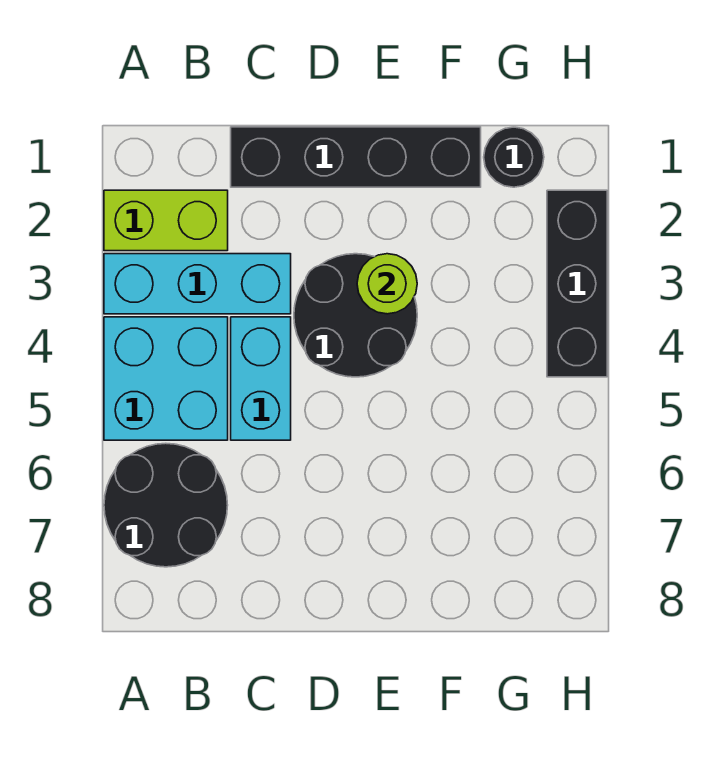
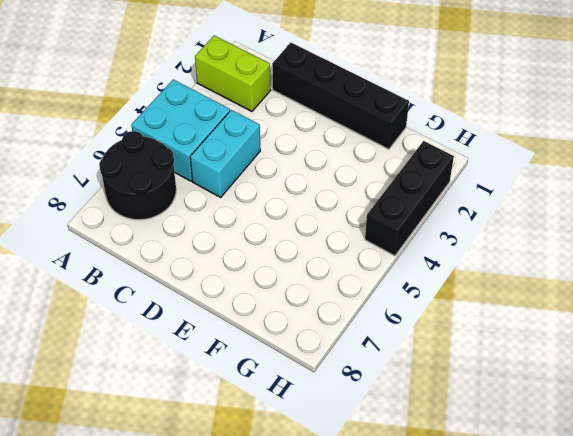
none -> cyan 1x3 brick [104,254,291,314]
none -> black 2x2 round brick [294,254,417,377]

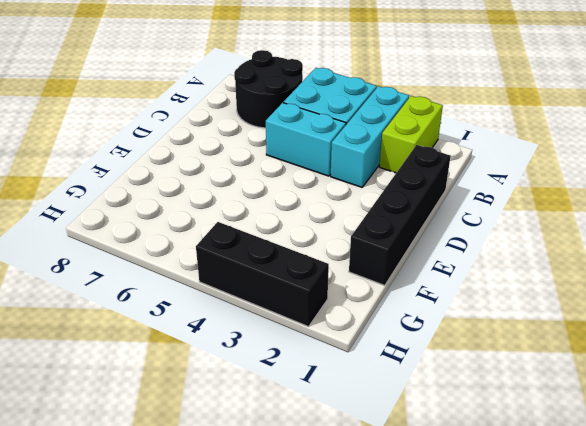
none -> black 2x2 round brick [294,254,417,377]
none -> black 1x1 round brick [484,127,544,187]

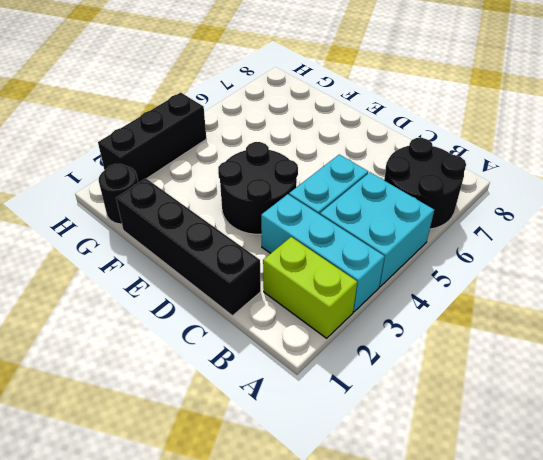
none -> lime 1x1 round brick [357,254,417,314]

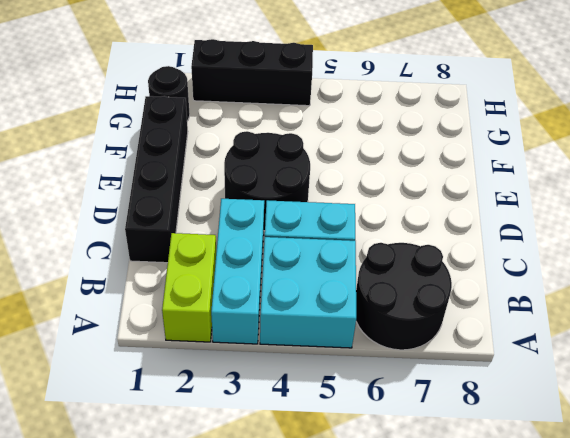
none -> lime 1x1 round brick [357,254,417,314]

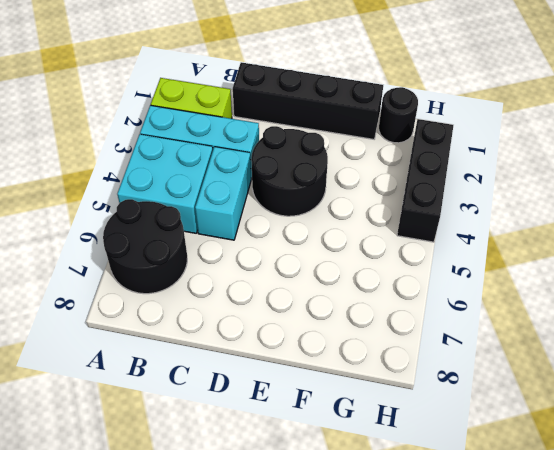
none -> lime 1x1 round brick [357,254,417,314]

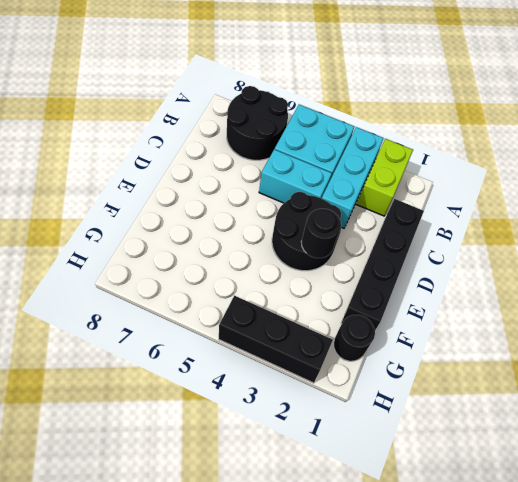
black 1x1 round brick [301,209,341,258] -> lime 1x1 round brick [357,254,417,314]

